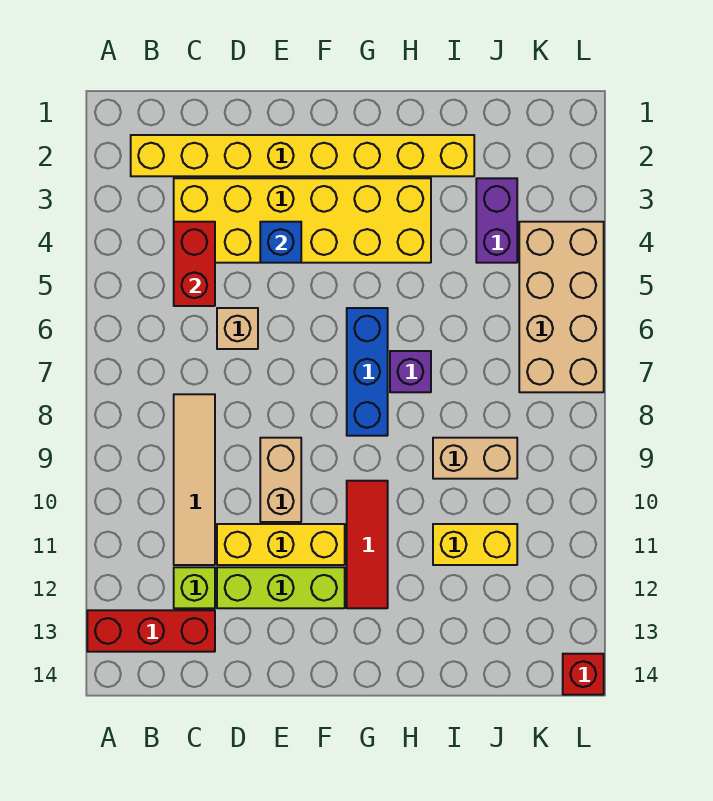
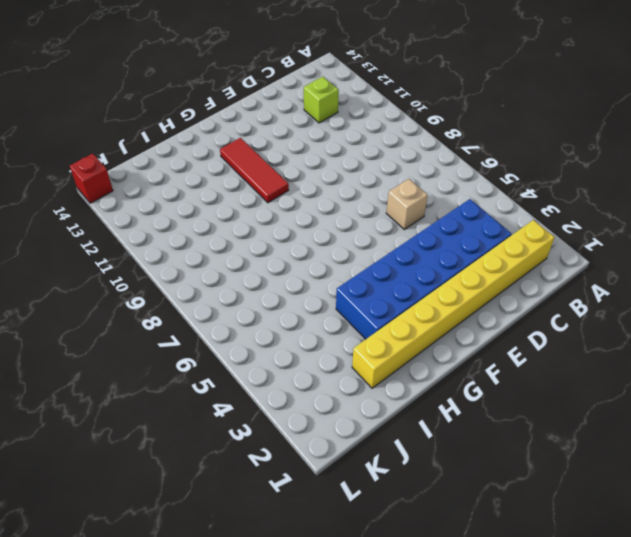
blue 2x6 brick [336,199,512,339] -> yellow 2x6 brick [174,178,431,263]
none -> red 1x3 brick [87,610,215,652]
none -> tan 1x4 tile [174,394,215,565]
none -> yellow 1x3 brick [217,524,345,565]

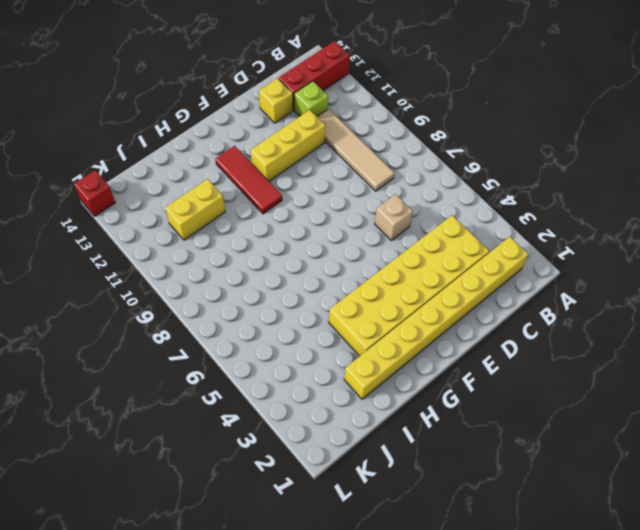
yellow 1x1 brick [259,78,293,123] -> none
none -> lime 1x3 brick [217,567,345,608]
none -> tan 1x2 brick [260,438,301,522]
none -> blue 1x3 brick [347,308,388,436]

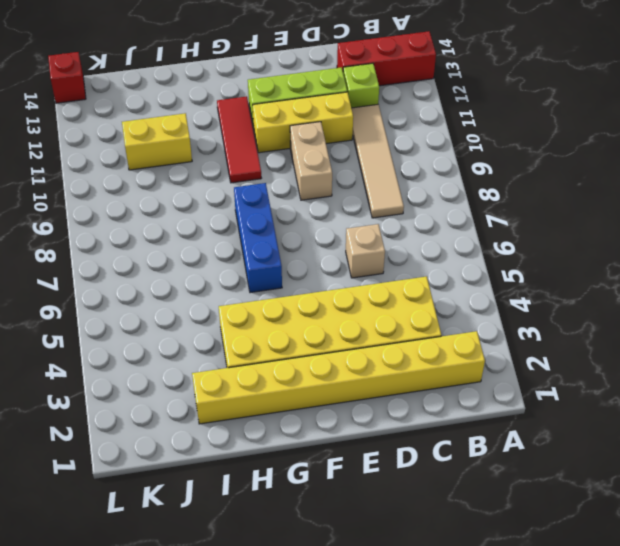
none -> purple 1x1 brick [390,351,431,392]
none -> tan 1x2 brick [433,438,517,479]
none -> purple 1x2 brick [476,178,517,263]

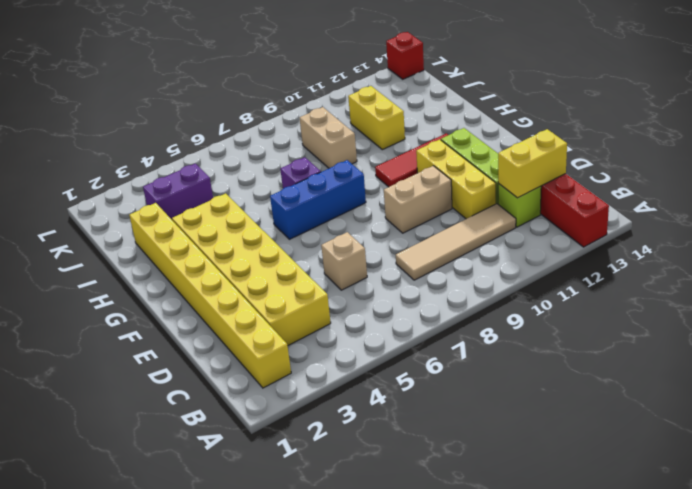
yellow 1x2 brick [498,129,567,198] -> none
none -> tan 2x4 brick [519,222,604,392]
none -> red 1x2 brick [174,222,215,306]
none -> blue 1x1 brick [260,222,301,263]

